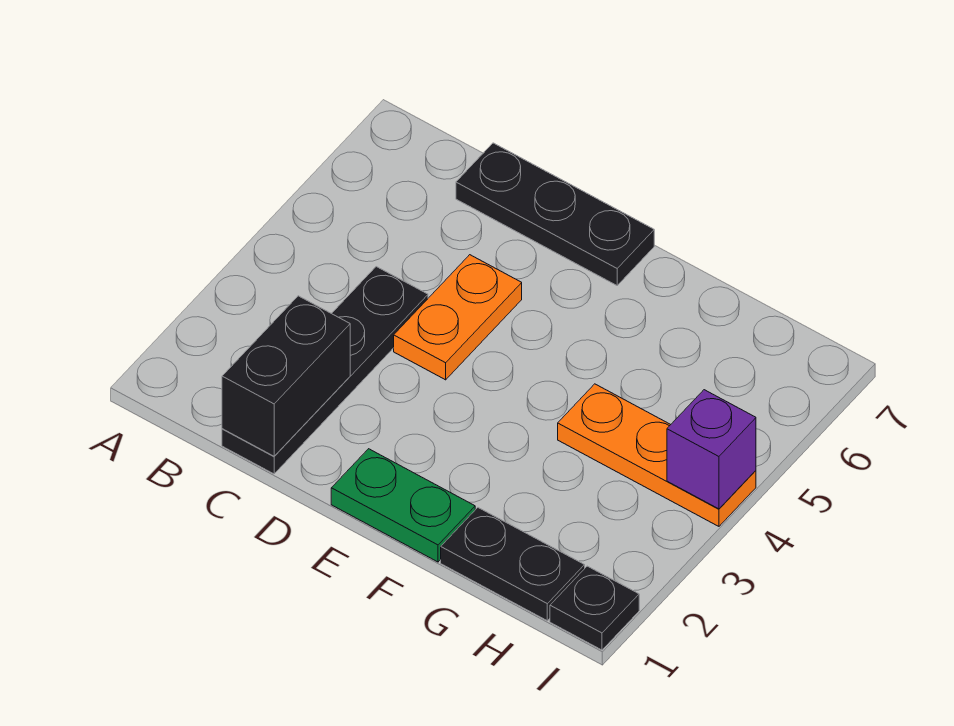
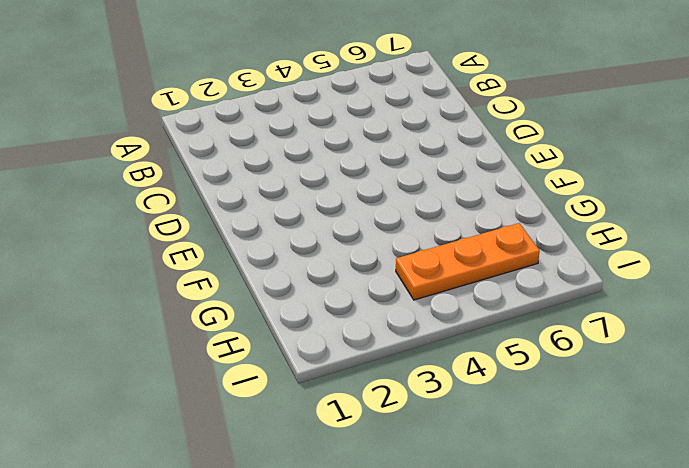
orange 1x3 plate [396,223,540,300] -> orange 1x3 plate turned to [558,384,756,526]
none -> black 1x4 plate [222,267,428,474]
none -> black 1x3 plate [456,143,654,285]

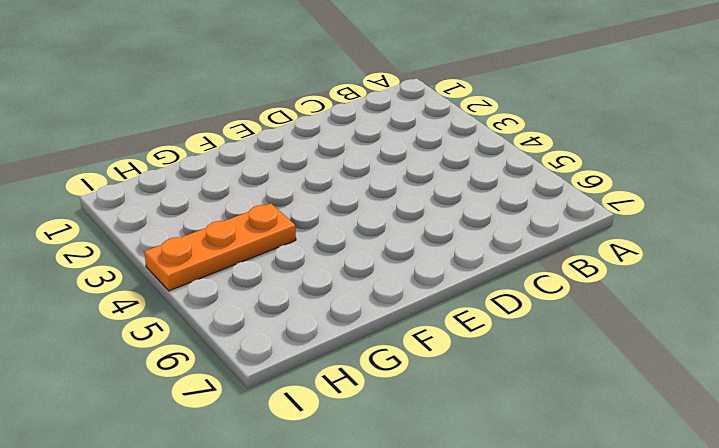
none -> black 1x4 plate [222,267,428,474]
none -> black 1x3 plate [456,143,654,285]

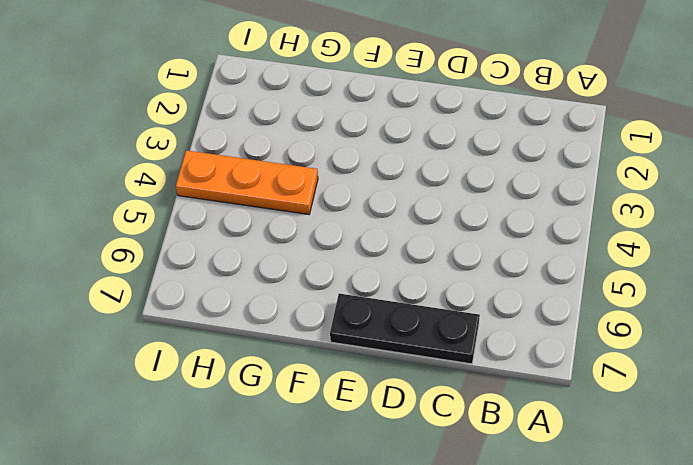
none -> black 1x4 plate [222,267,428,474]
none -> orange 1x2 plate [394,255,522,380]

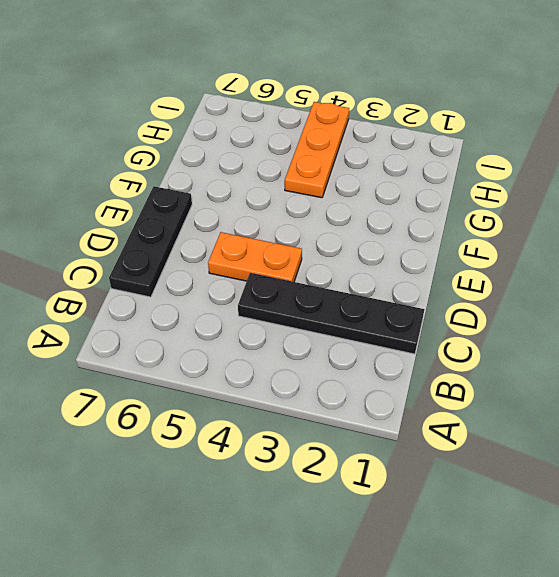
none -> green 1x2 plate [331,449,475,562]
none -> black 1x2 plate [441,508,585,621]

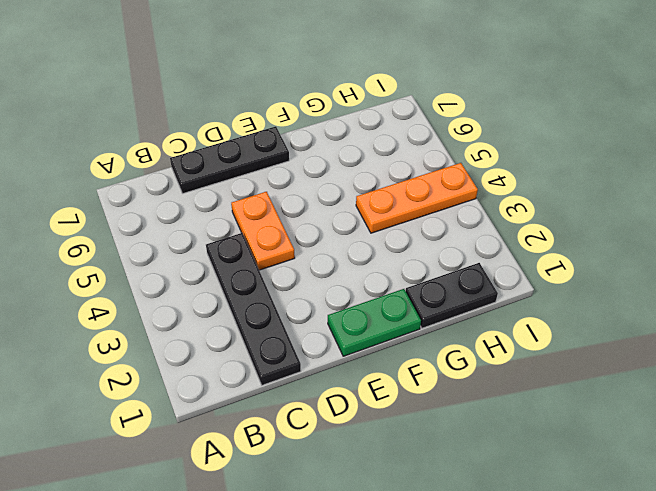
none -> black 1x1 plate [550,566,639,650]
none -> black 1x2 brick [222,296,350,456]

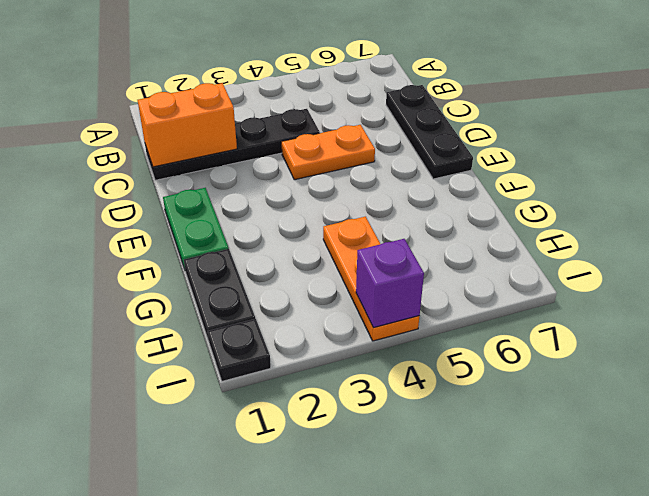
orange 1x2 brick [138,83,237,167] -> black 1x2 brick [222,296,350,456]

